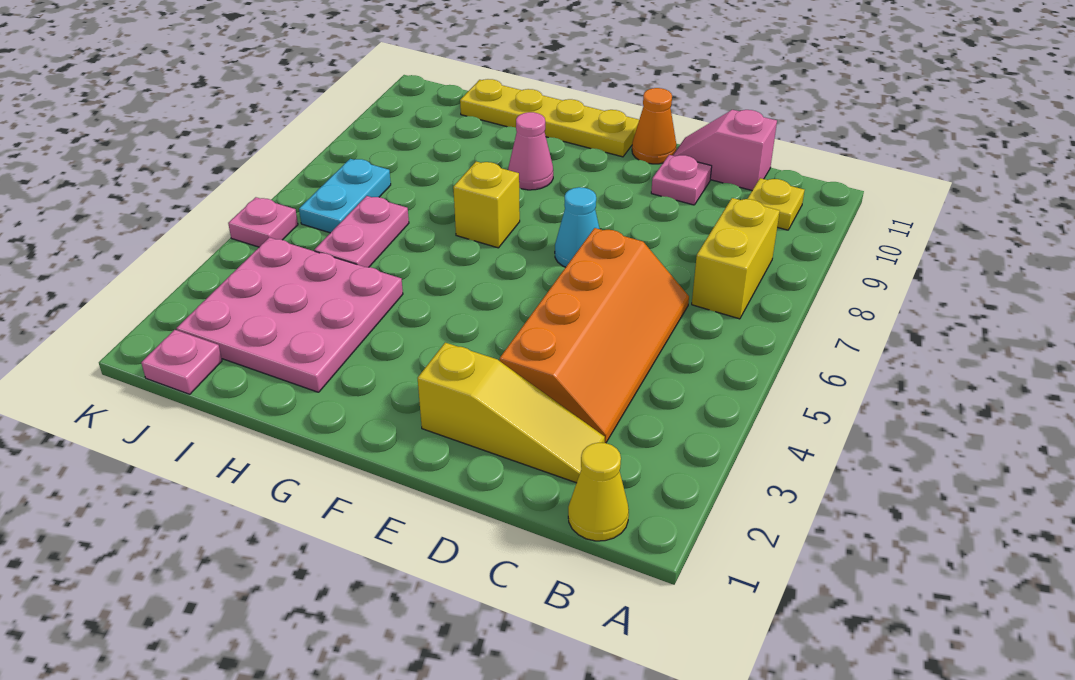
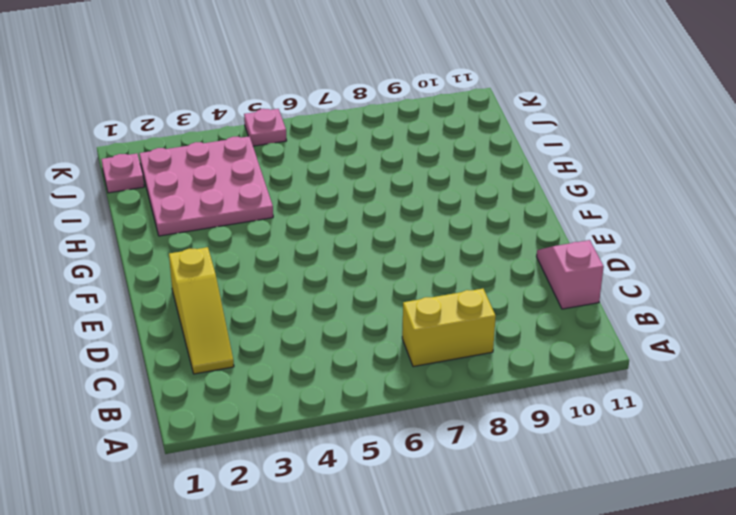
none -> yellow 1x1 cone [568,443,629,541]
none -> yellow 1x1 plate [748,178,804,230]
none -> orange 2x4 slope [500,228,689,443]

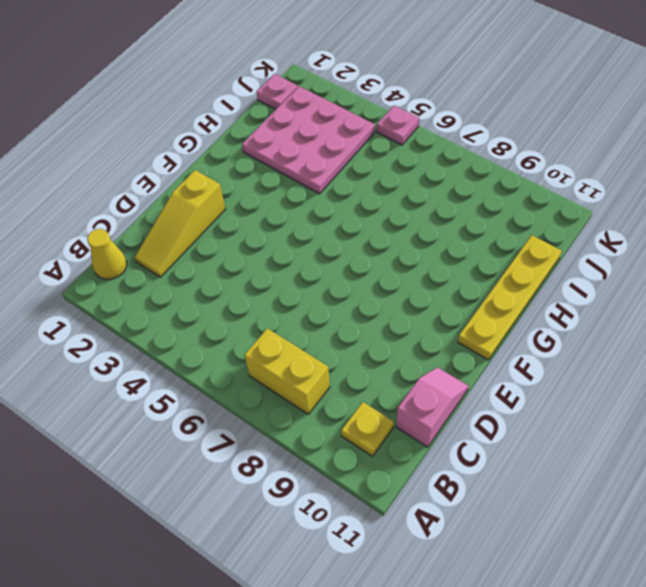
none -> orange 2x4 slope [500,228,689,443]
none -> pink 1x1 plate [651,155,712,205]
none -> cyan 1x1 cone [555,187,599,267]

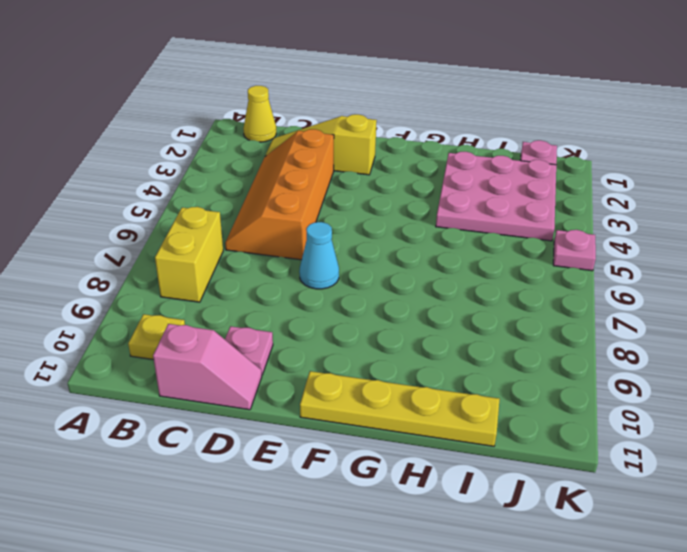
none -> orange 1x1 cone [632,88,677,164]
none -> yellow 1x1 brick [453,162,520,248]
none -> pink 1x1 cone [508,112,553,190]

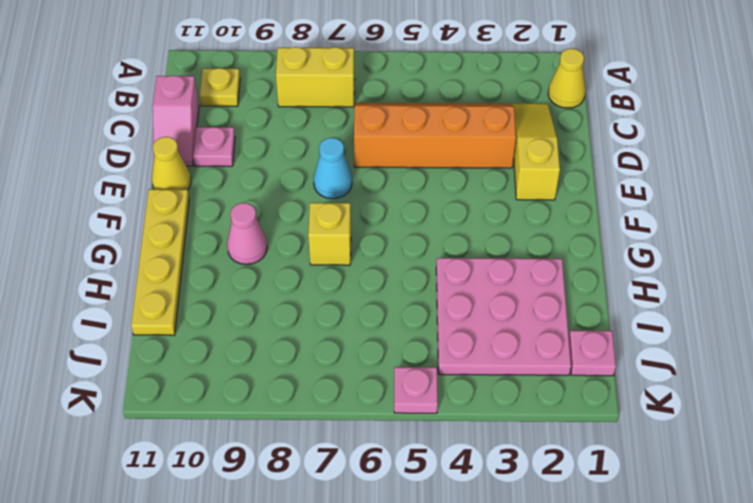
yellow 1x1 cone [152,137,191,190] -> orange 1x1 cone [632,88,677,164]
none -> pink 1x2 plate [315,196,409,267]
none -> cyan 1x2 plate [299,159,391,233]

